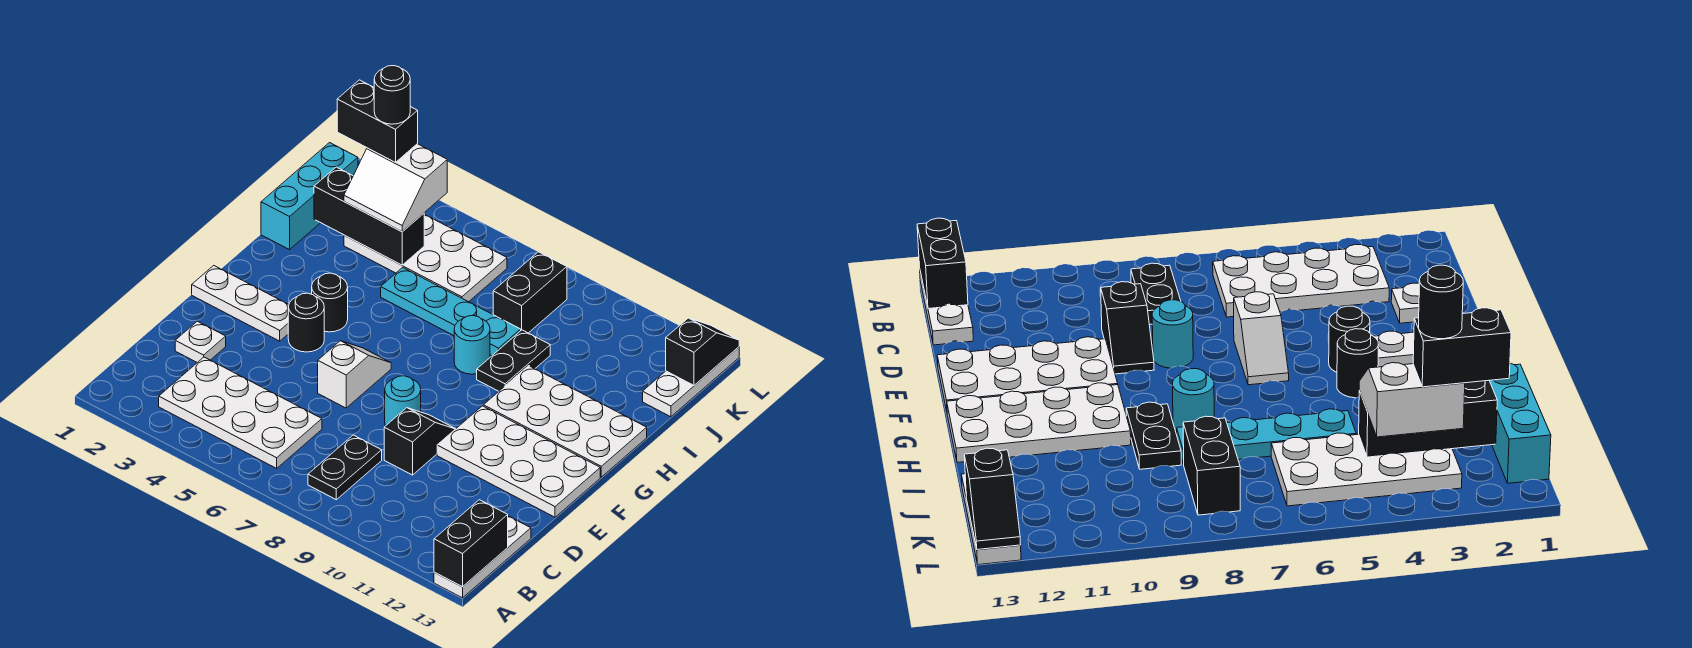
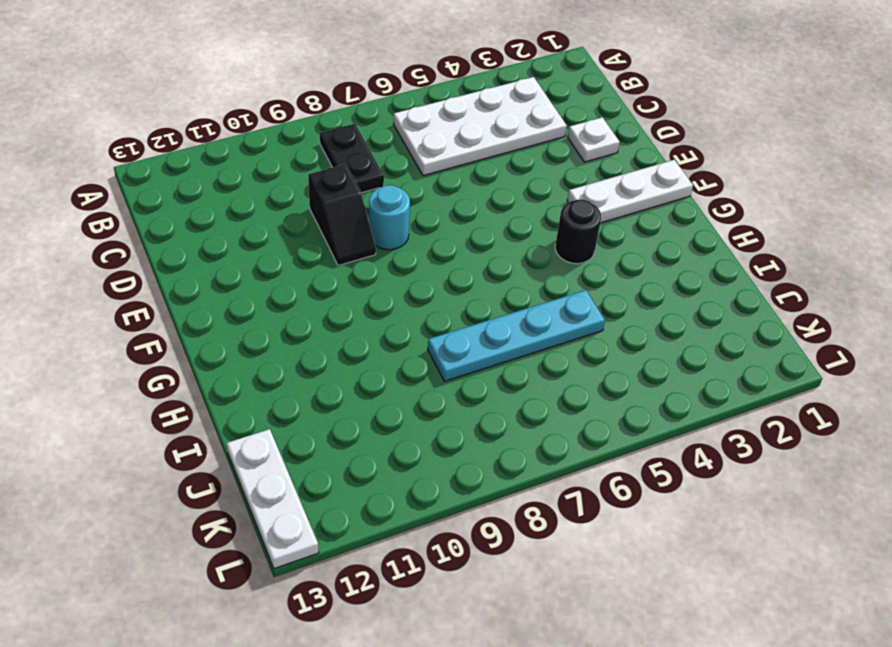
none -> white 1x3 plate [434,516,531,598]
none -> white 1x2 slope [318,341,391,408]
none -> white 2x4 plate [437,406,600,517]

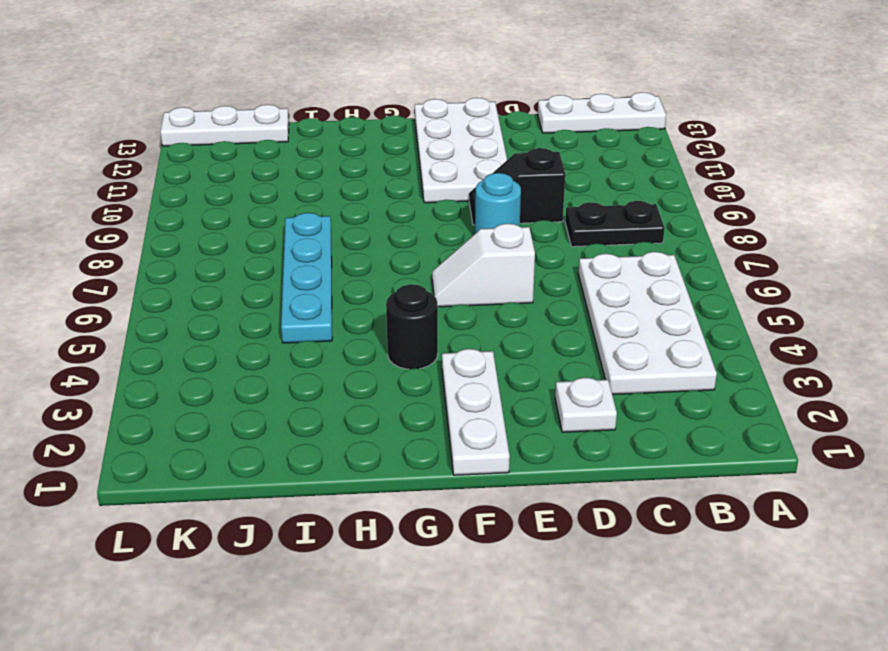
none -> black 1x1 round brick [288,293,324,352]
none -> white 2x4 plate [483,366,647,477]
none -> cyan 1x1 round brick [454,316,490,374]

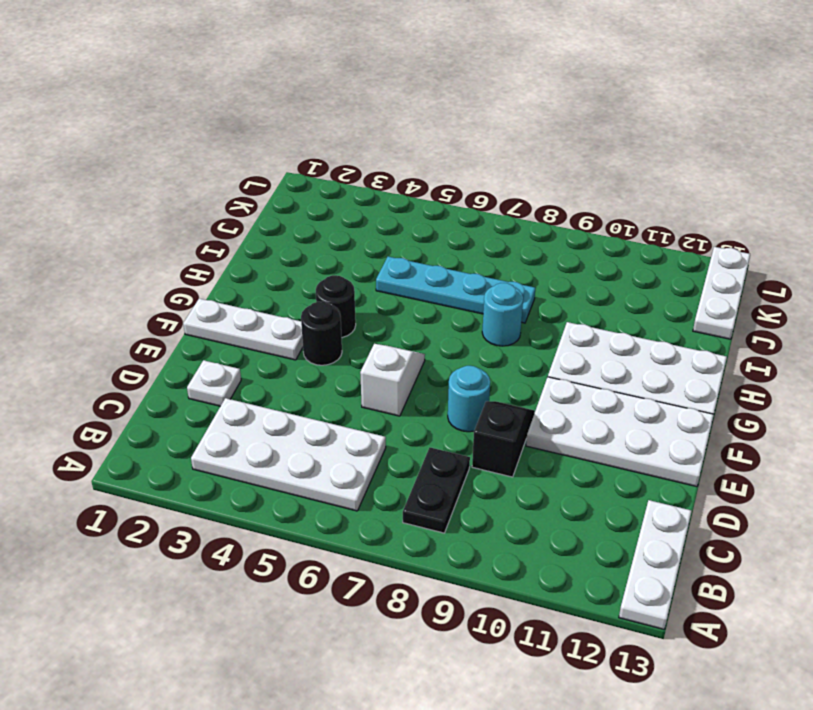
none -> black 1x2 plate [477,330,550,391]
none -> cyan 1x3 brick [261,143,358,250]
none -> white 2x4 plate [344,214,507,302]

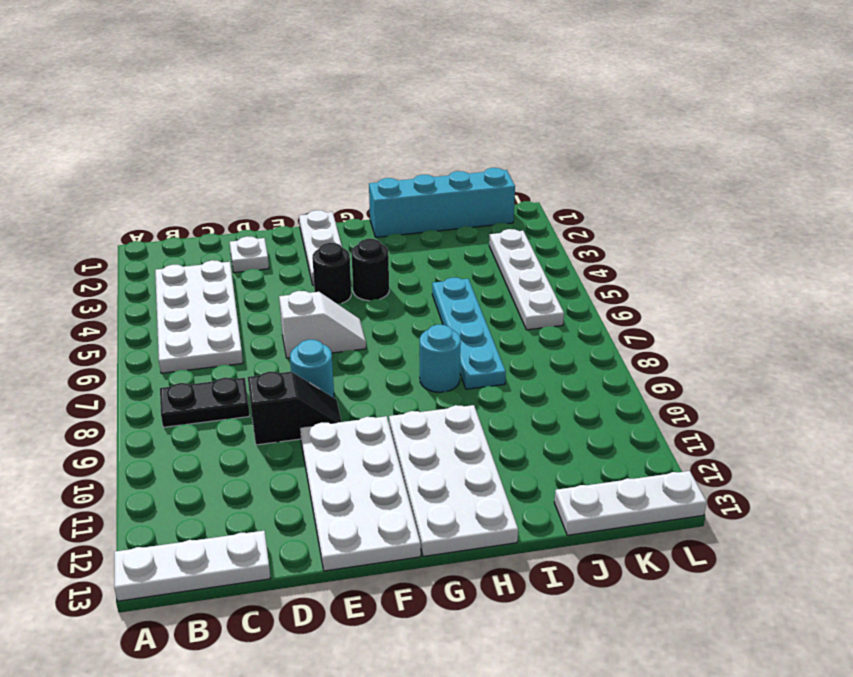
cyan 1x4 brick [369,168,515,237] -> cyan 1x3 brick [261,143,358,250]
white 1x4 plate [489,229,564,330] -> white 2x4 plate [344,214,507,302]
none -> black 1x2 plate [477,330,550,391]
none -> black 1x2 brick [493,252,567,333]
none -> black 1x2 brick [434,500,508,587]

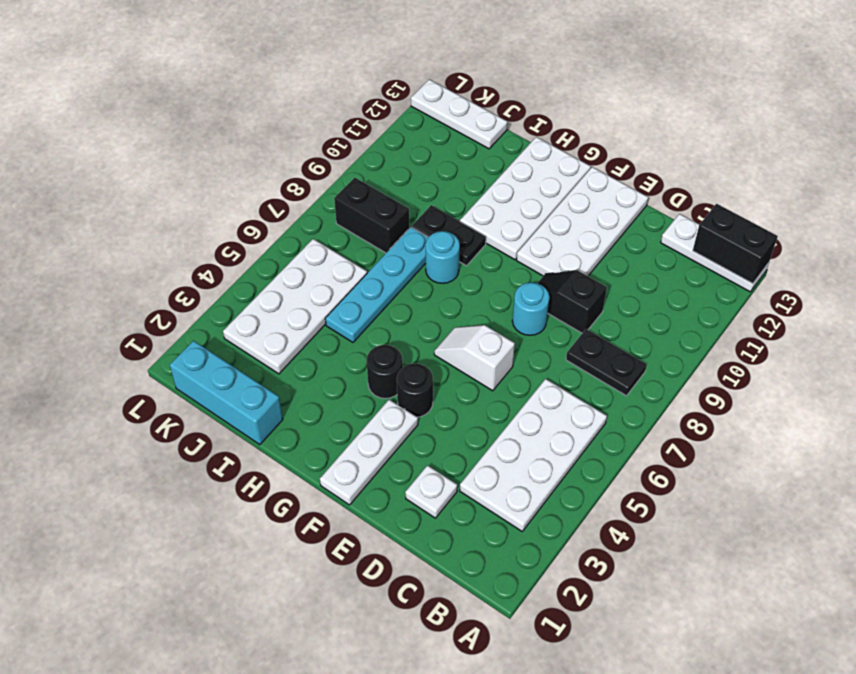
none -> black 1x3 brick [314,167,424,265]
none -> black 1x2 slope [666,318,739,385]
none -> white 2x2 slope [344,144,447,232]

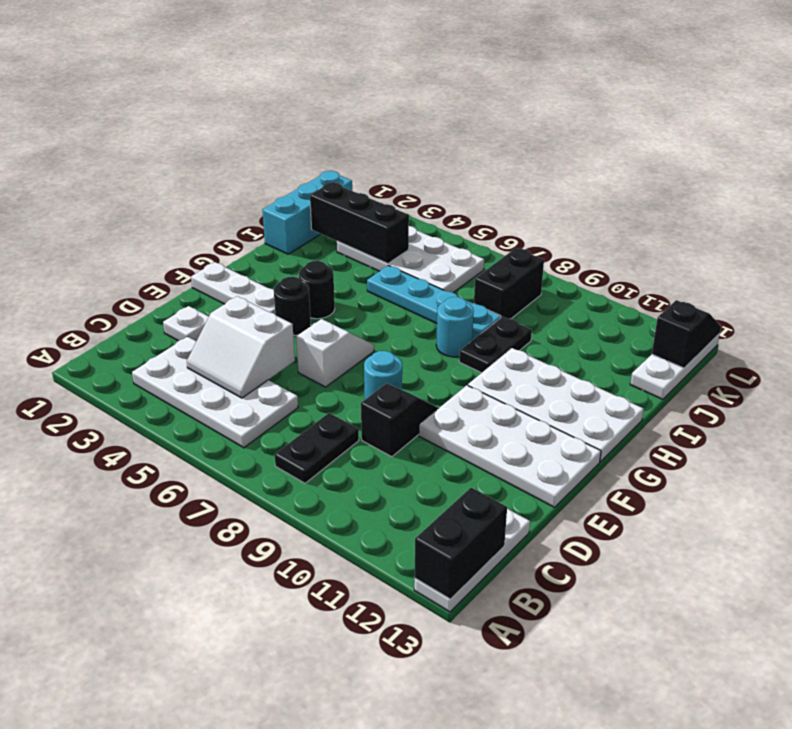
white 2x2 slope [187,296,295,398] -> white 2x2 slope moved to [344,144,447,232]
none -> black 1x2 brick [337,80,418,162]
none -> black 1x1 round brick [374,66,410,124]

